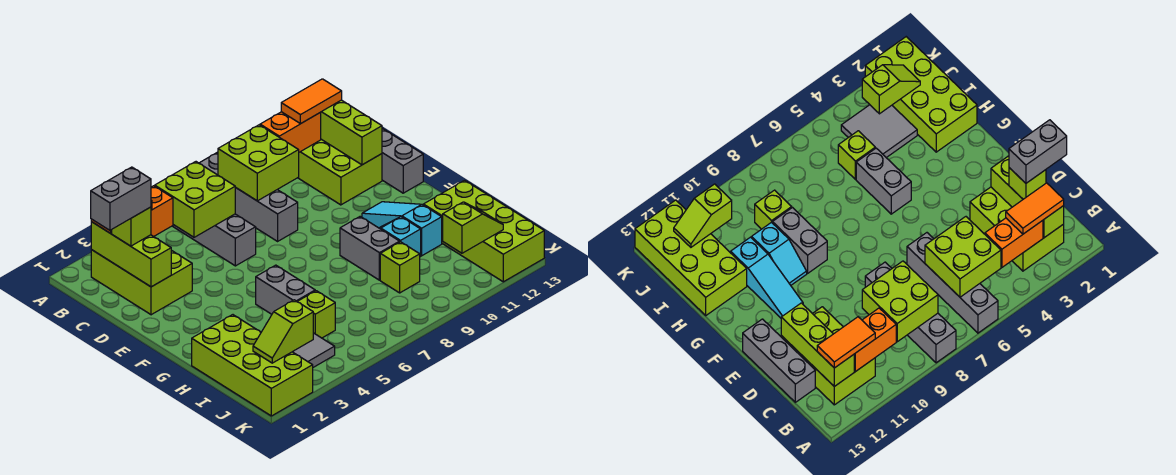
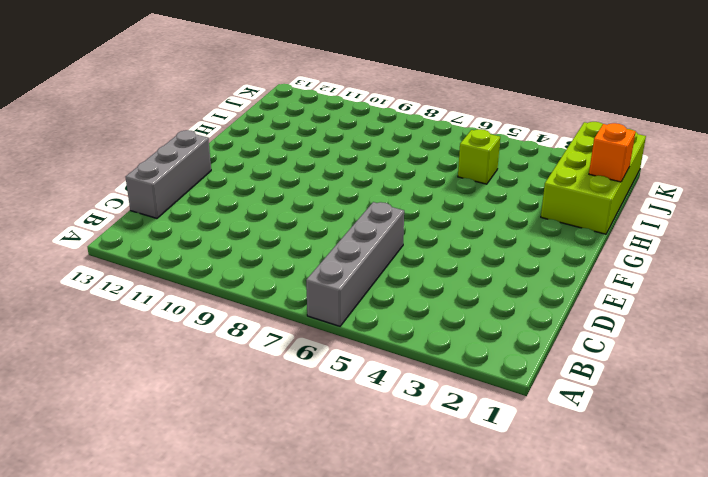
orange 1x1 brick [589,123,636,182] -> none
none -> grey 1x4 brick [199,152,298,241]
none -> lime 2x3 brick [91,250,192,315]
none -> lime 2x3 brick [298,139,382,205]

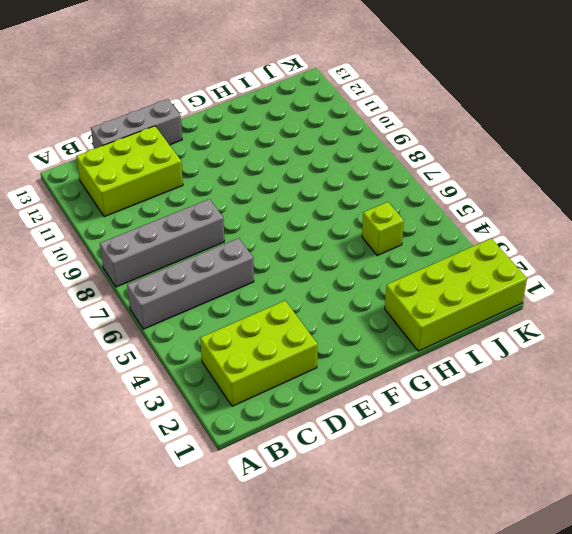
none -> cyan 1x3 slope [362,202,442,256]
none -> grey 1x2 brick [256,265,315,314]
none -> grey 1x2 brick [340,217,400,280]

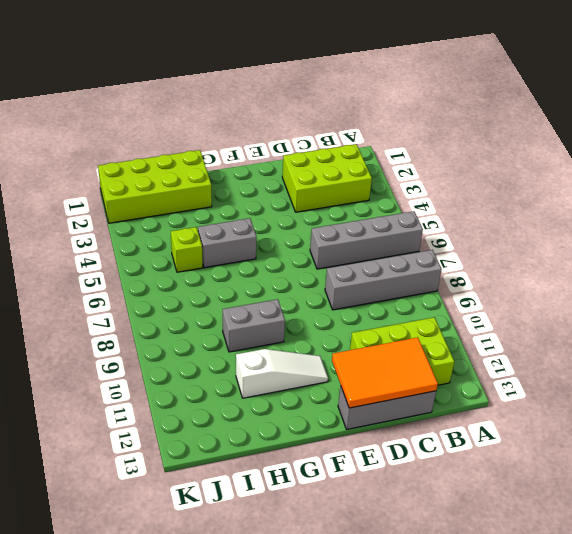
orange 2x3 tile [332,337,438,408] -> lime 1x3 brick [320,100,382,165]
white 1x3 slope [236,349,328,398] -> cyan 1x3 slope [362,202,442,256]
none -> cyan 1x2 slope [380,217,421,257]
none -> lime 2x4 brick [423,180,544,282]
none -> grey 2x2 tile [293,333,335,367]

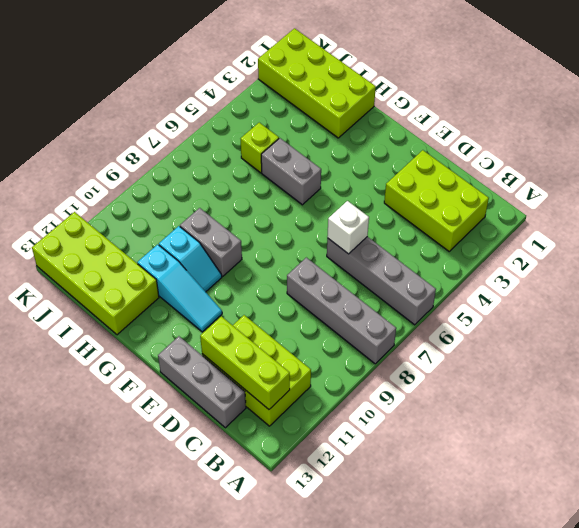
white 1x1 brick [327,201,369,254] -> none
none -> grey 2x2 tile [293,333,335,367]
none -> lime 1x1 brick [380,242,420,293]
none -> lime 1x3 brick [91,222,171,287]

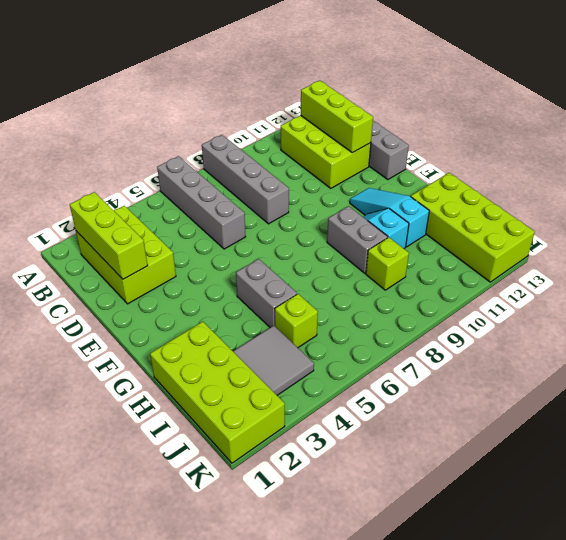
none -> orange 1x2 brick [151,186,173,237]
none -> lime 2x2 brick [155,162,235,237]
none -> lime 2x2 brick [218,125,299,201]

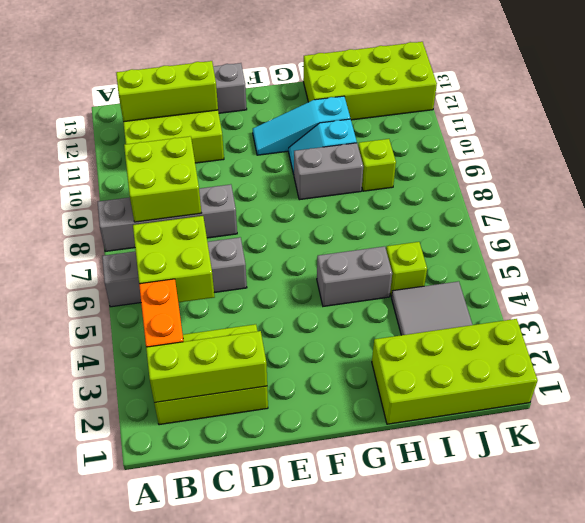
none -> orange 1x2 brick [260,112,321,152]
none -> lime 1x2 slope [253,300,313,363]
none -> lime 1x2 slope [443,202,503,253]

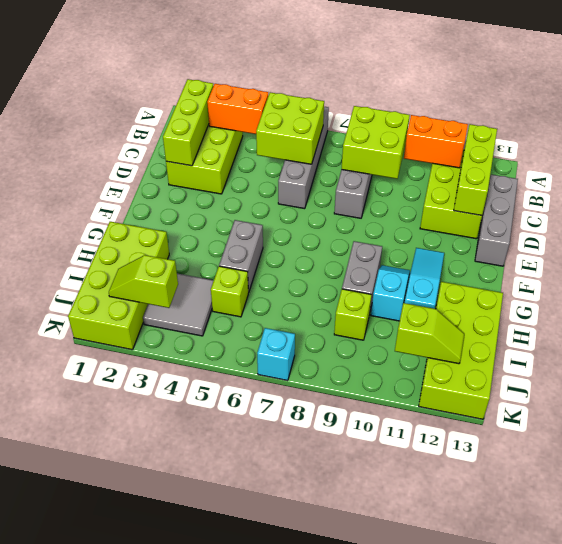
cyan 1x1 brick [257,328,295,381] -> none
none -> orange 1x2 tile [1006,183,1064,234]
none -> orange 1x2 tile [281,79,342,124]
none -> lime 1x1 brick [112,207,151,246]

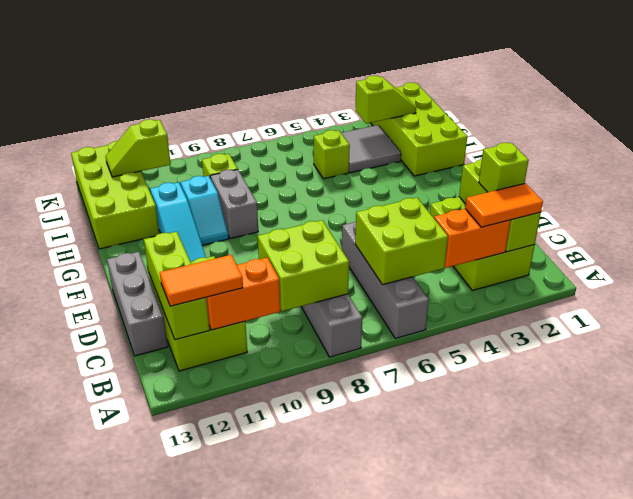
none -> grey 1x2 brick [256,265,315,314]
none -> grey 1x2 brick [91,167,151,230]

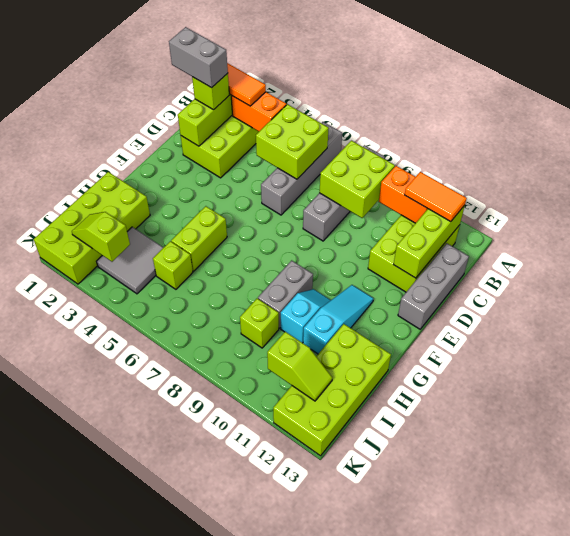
lime 1x2 brick [171,206,227,271] -> grey 1x2 brick [256,265,315,314]

